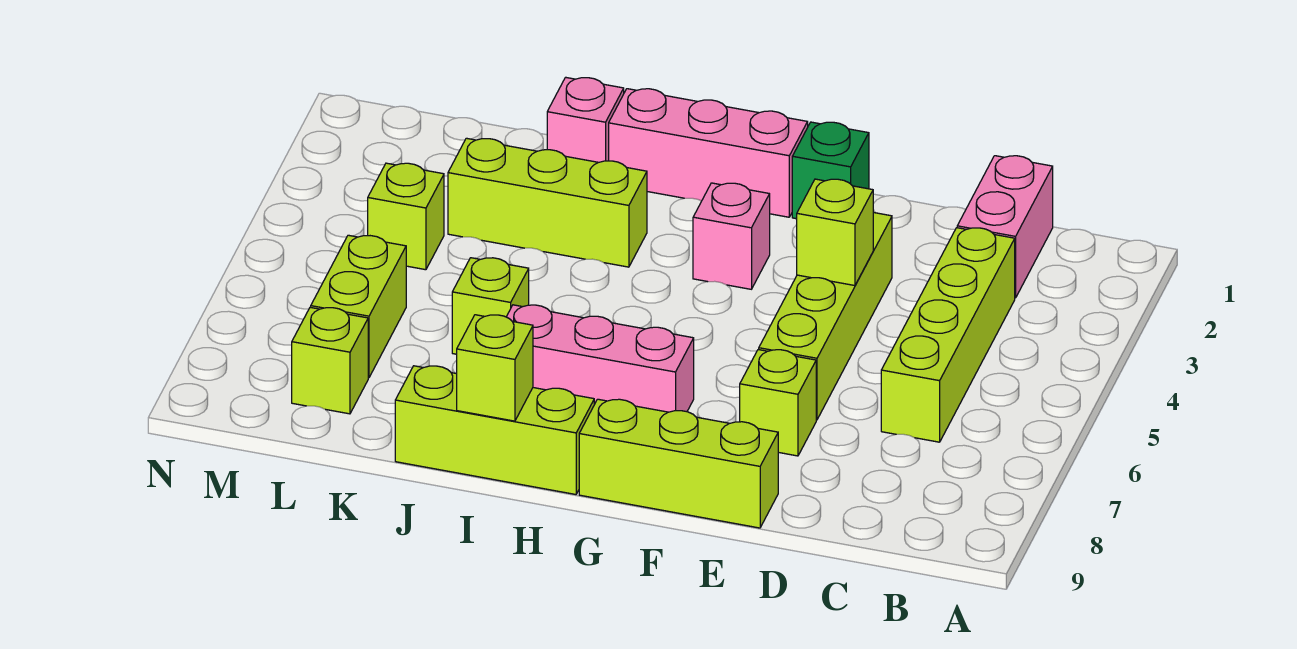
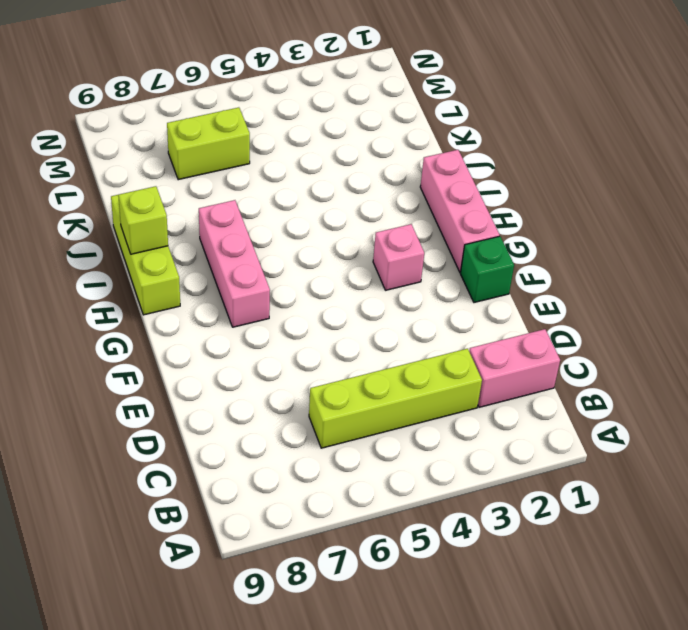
none -> lime 1x4 brick [759,212,892,420]
none -> lime 1x1 brick [740,350,816,456]
none -> lime 1x3 brick [579,399,778,528]

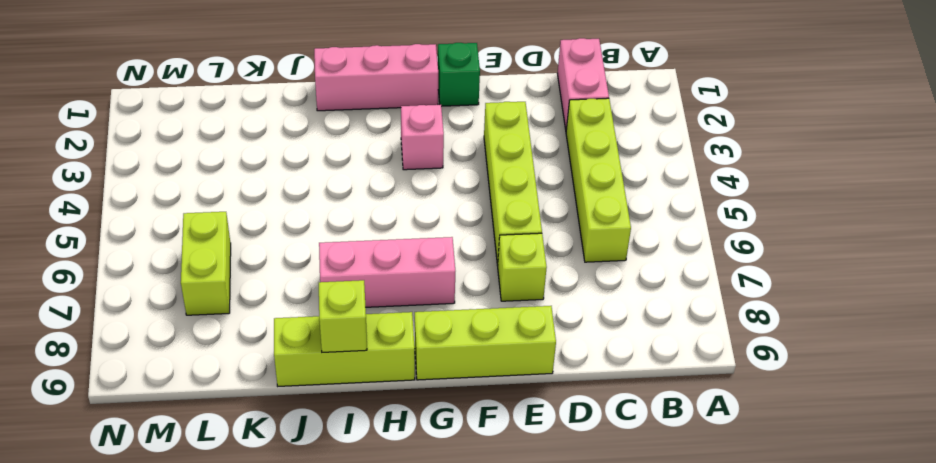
none -> lime 1x3 brick [448,138,647,267]
none -> pink 1x1 brick [547,77,624,162]
none -> lime 1x1 brick [452,258,529,354]

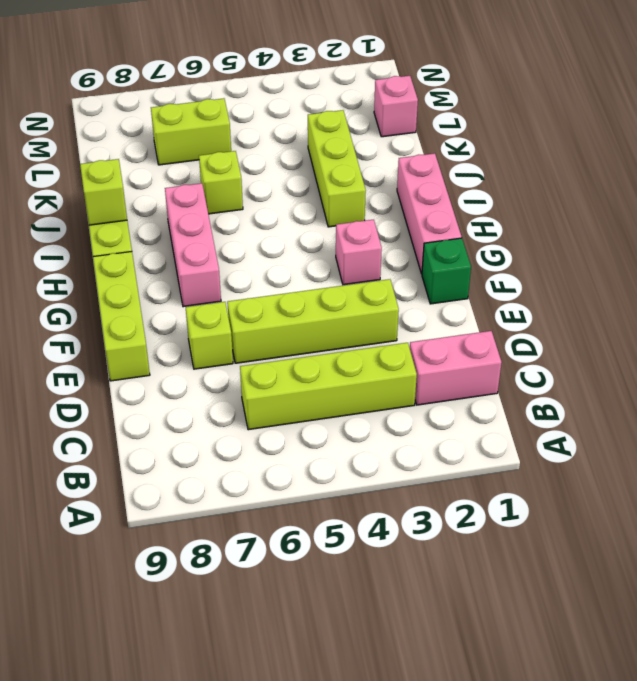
pink 1x1 brick [374,76,418,137] -> pink 1x1 brick moved to [547,77,624,162]
none -> lime 1x1 brick [368,163,444,270]
none -> lime 1x1 brick [292,307,368,414]
none -> lime 1x1 brick [797,179,873,286]

